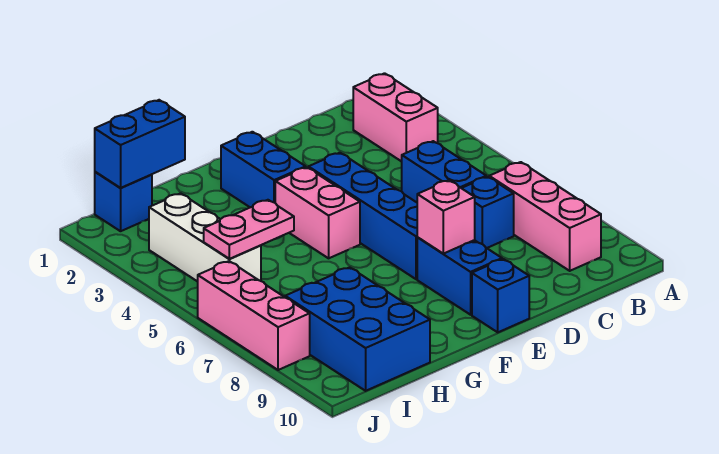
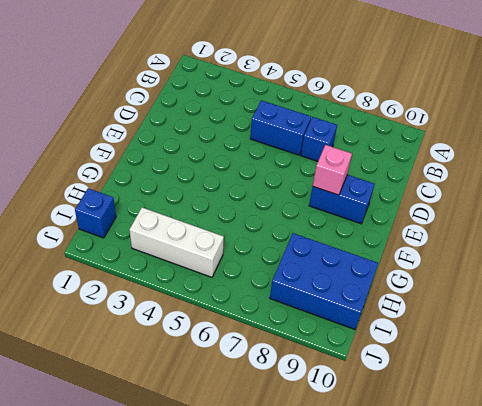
none -> pink 1x2 brick [353,73,438,162]
none -> pink 1x3 brick [489,162,601,271]
none -> blue 1x4 brick [309,153,418,279]

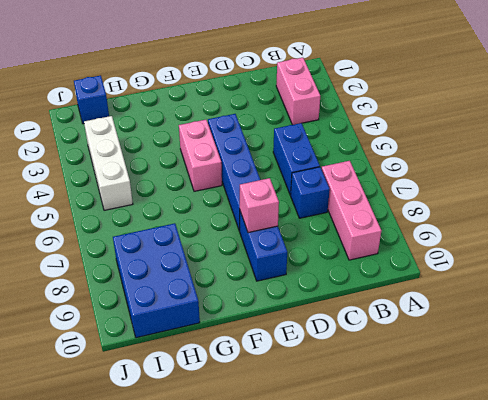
none -> blue 1x1 brick [472,259,529,332]
none -> blue 1x2 brick [221,132,306,207]
none -> pink 1x3 brick [198,261,310,370]

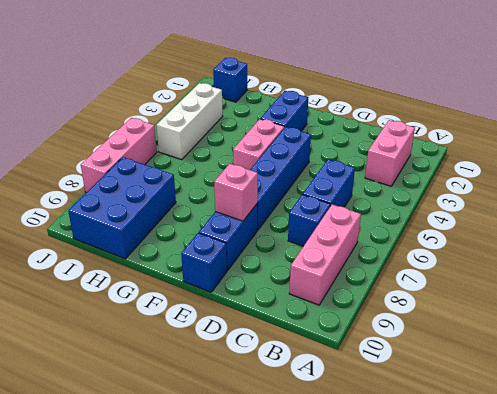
none -> blue 1x2 brick [95,100,185,188]
none -> pink 1x2 plate [204,200,294,259]

